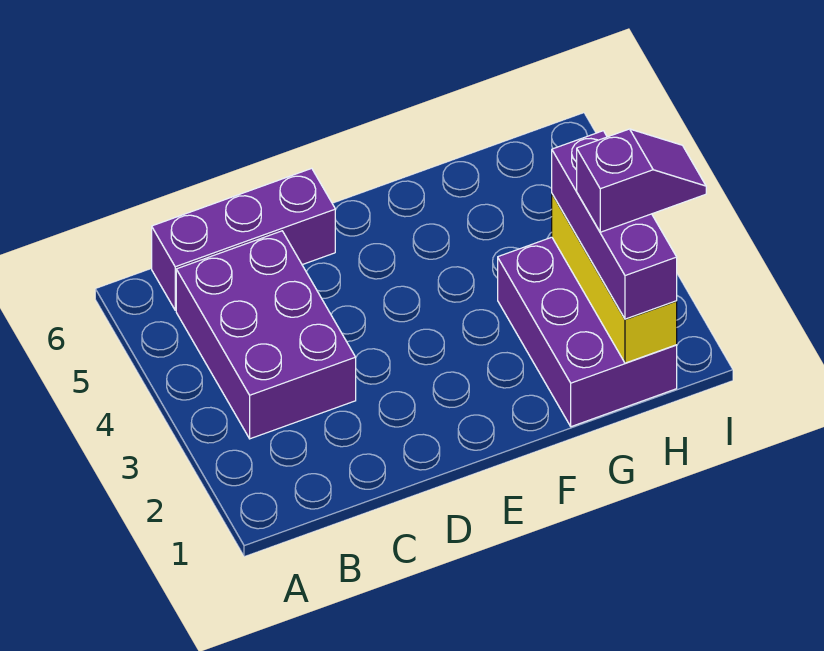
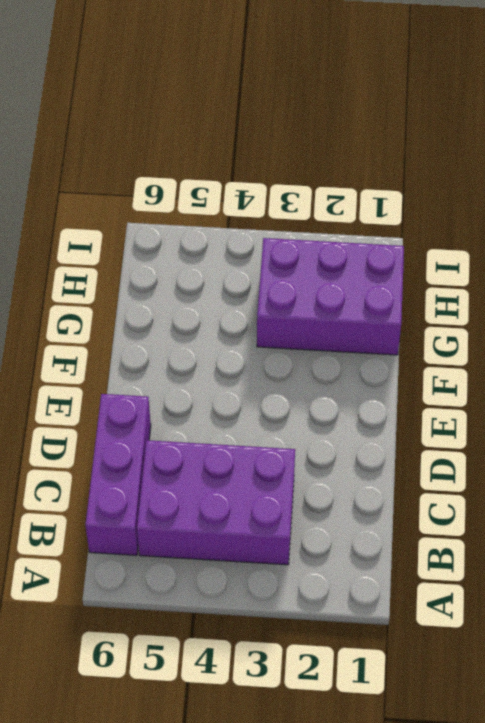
none -> yellow 1x3 brick [552,194,677,363]
none -> purple 1x3 brick [552,131,677,319]

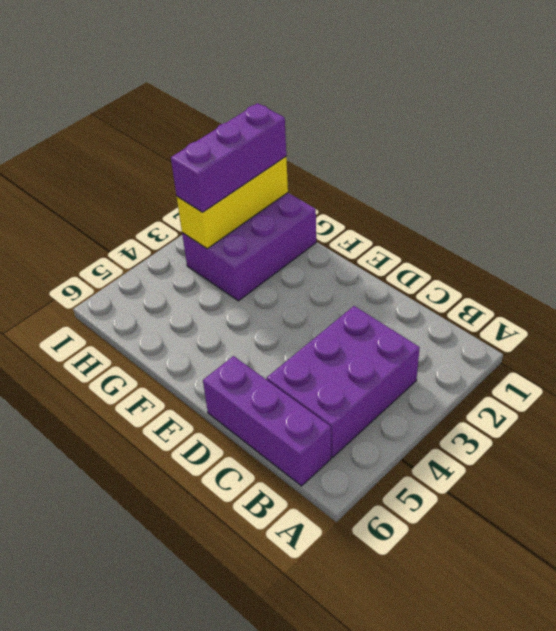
none -> purple 1x2 slope [577,129,706,232]

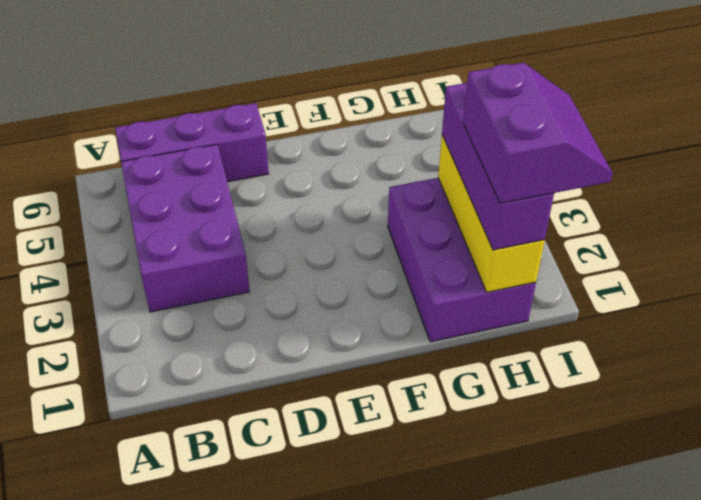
purple 2x2 slope [463,62,613,203] -> purple 1x2 slope [577,129,706,232]

